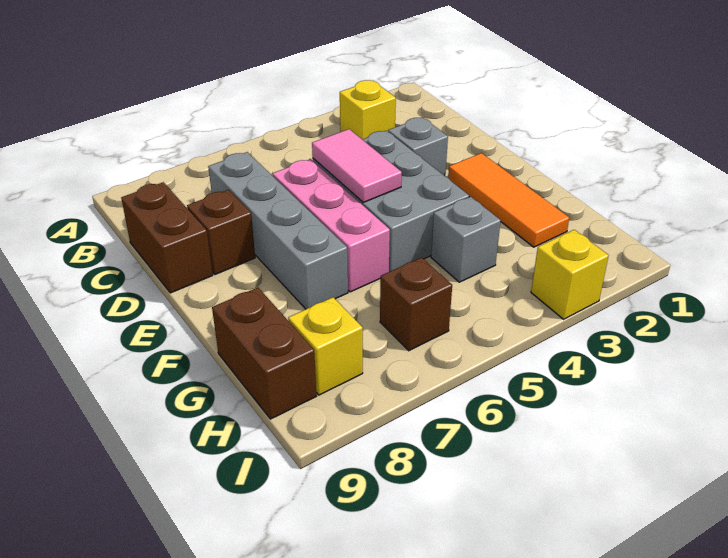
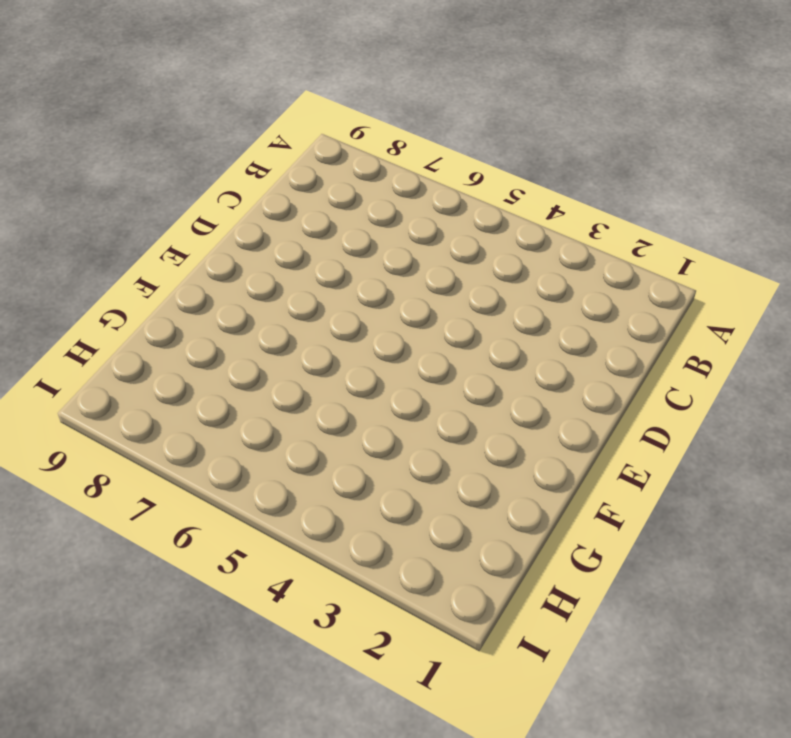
none -> yellow 1x1 brick [340,80,396,140]
none -> grey 1x4 brick [208,152,348,309]
none -> brown 1x2 brick [121,182,213,293]

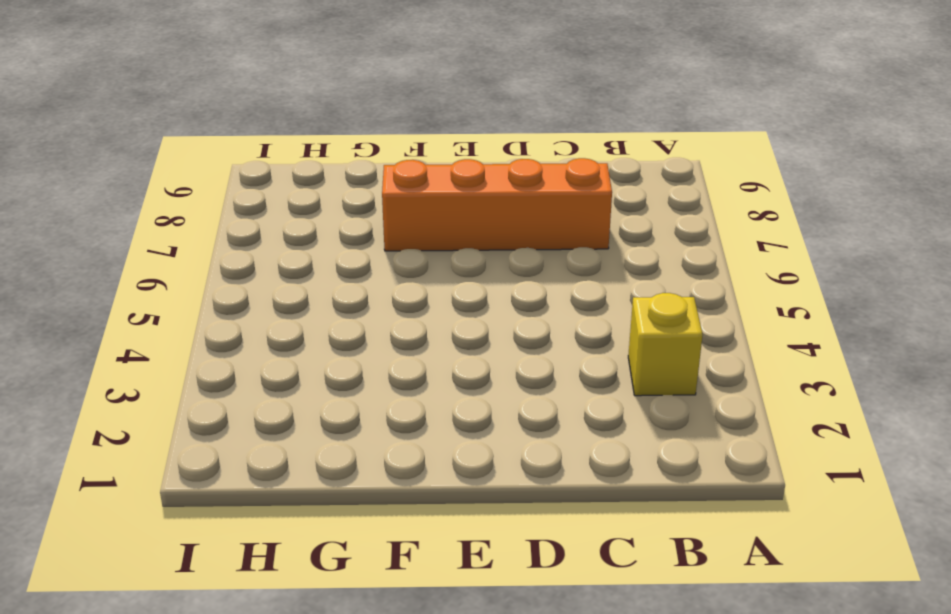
orange 1x4 brick [382,158,612,251] -> grey 1x4 brick [208,152,348,309]
none -> brown 1x2 brick [121,182,213,293]
none -> grey 1x1 brick [388,117,448,176]
none -> grey 2x3 brick [313,131,469,272]

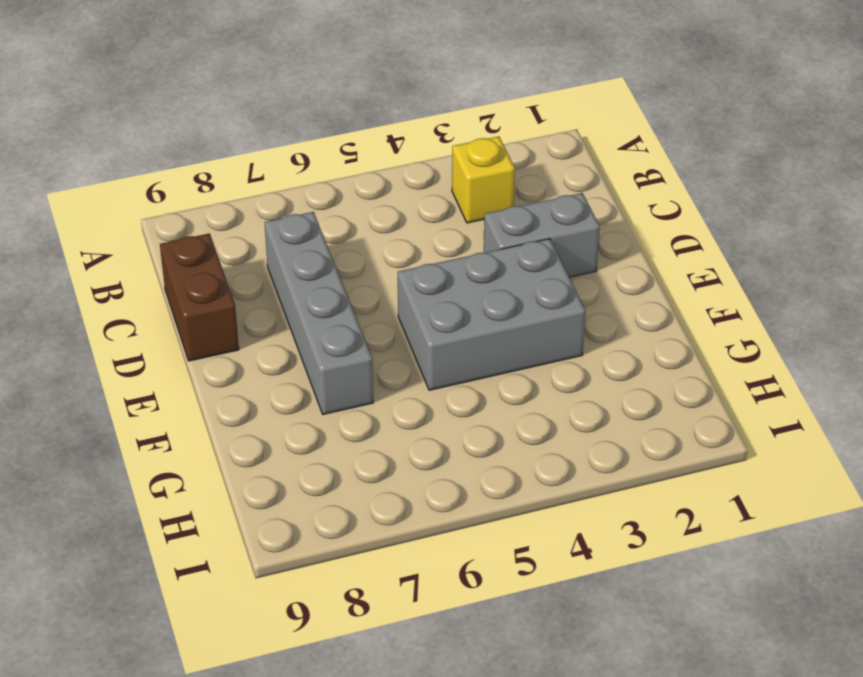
grey 1x2 brick [484,193,600,277] -> grey 1x1 brick [388,117,448,176]
grey 2x3 brick [398,239,586,390] -> grey 2x3 brick turned to [313,131,469,272]
none -> pink 1x3 brick [273,159,390,292]
none -> brown 1x1 brick [187,190,255,275]
none -> orange 1x3 tile [448,153,569,247]

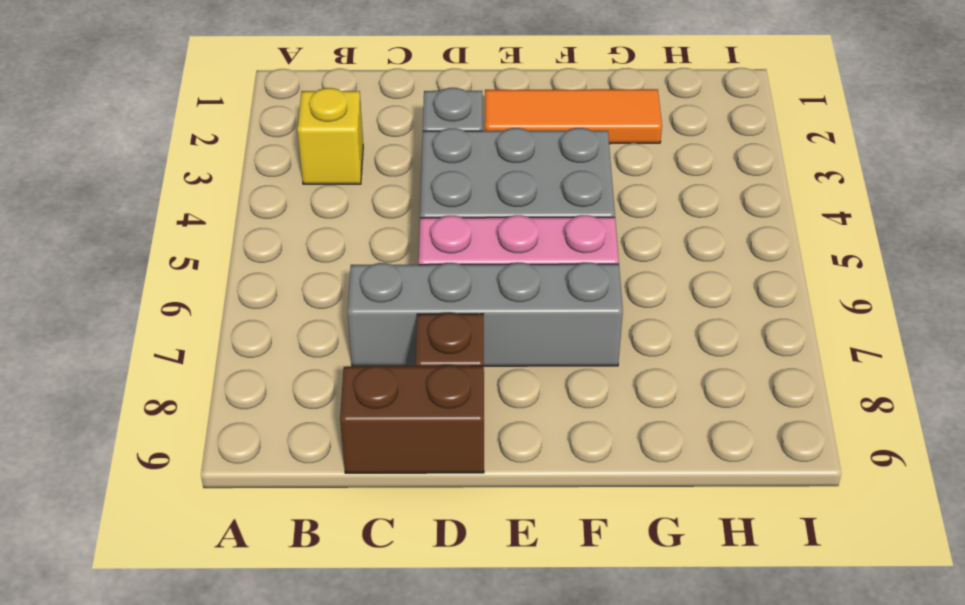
none -> grey 1x1 brick [431,197,501,282]
none -> brown 1x2 brick [212,288,316,419]
none -> brown 1x1 brick [380,258,452,351]

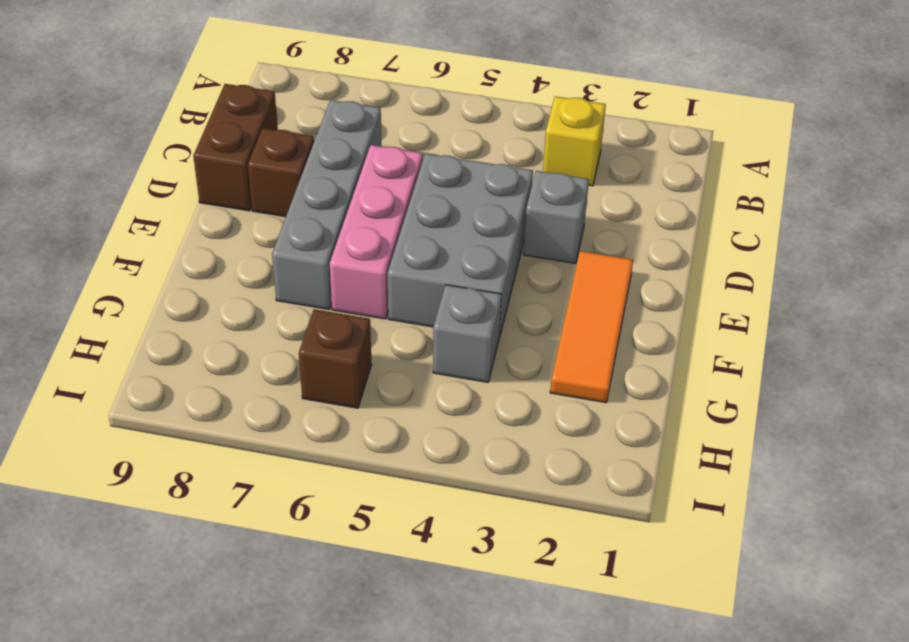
none -> brown 1x2 brick [212,288,316,419]
none -> yellow 1x1 brick [288,297,363,395]
none -> yellow 1x1 brick [531,230,609,319]

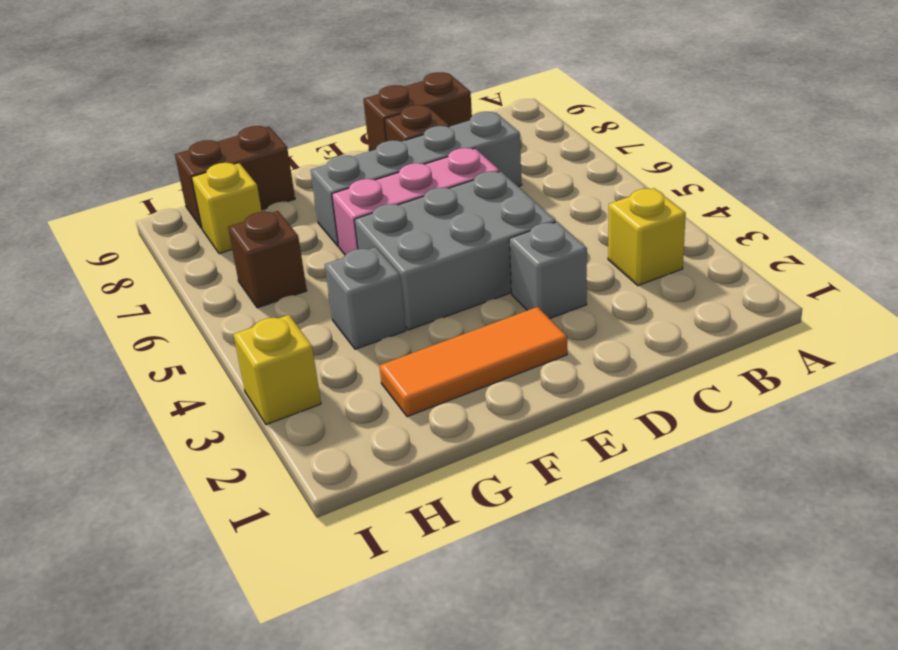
none -> pink 1x2 tile [312,129,402,202]

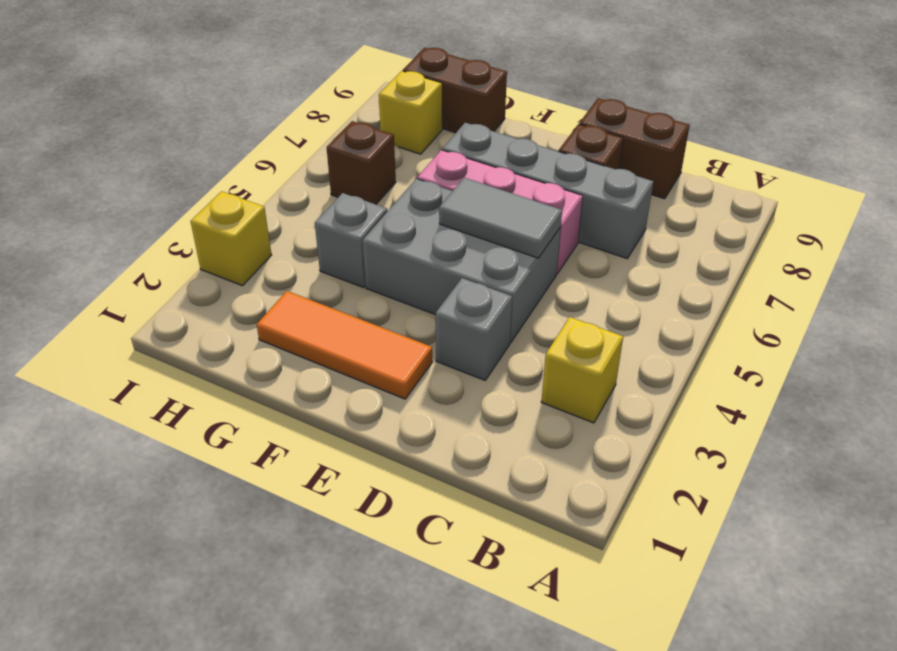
grey 1x2 tile [439,178,562,258] -> pink 1x2 tile [312,129,402,202]

